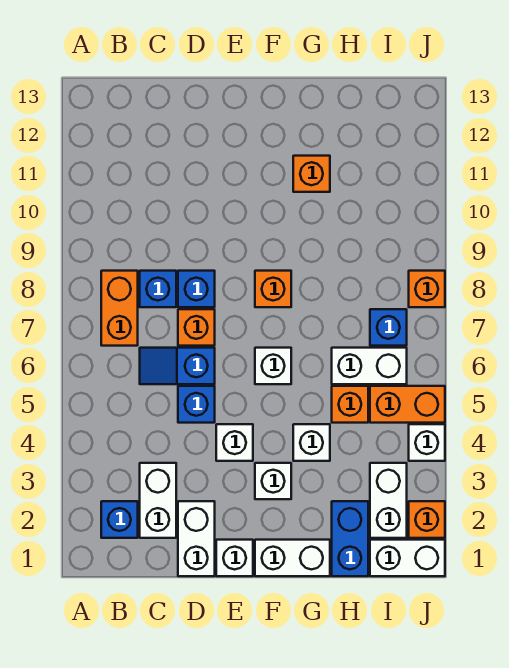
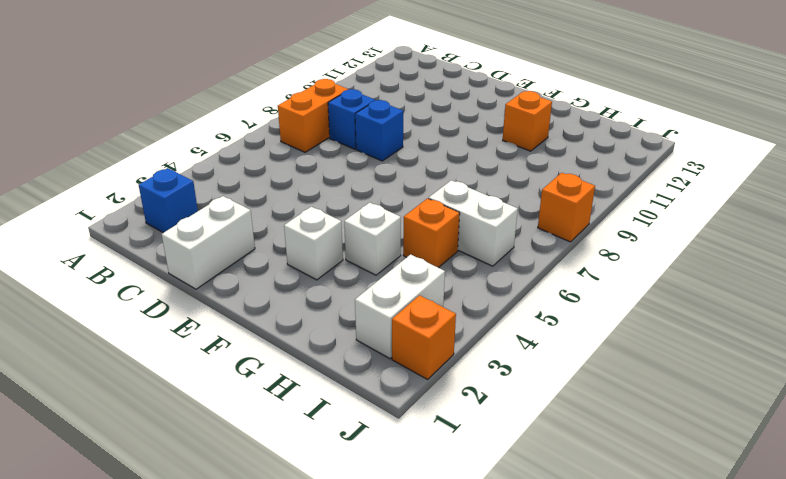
none -> white 1x2 brick [140,463,176,538]
none -> blue 1x2 slope [140,348,215,384]
none -> blue 1x1 brick [178,386,215,423]

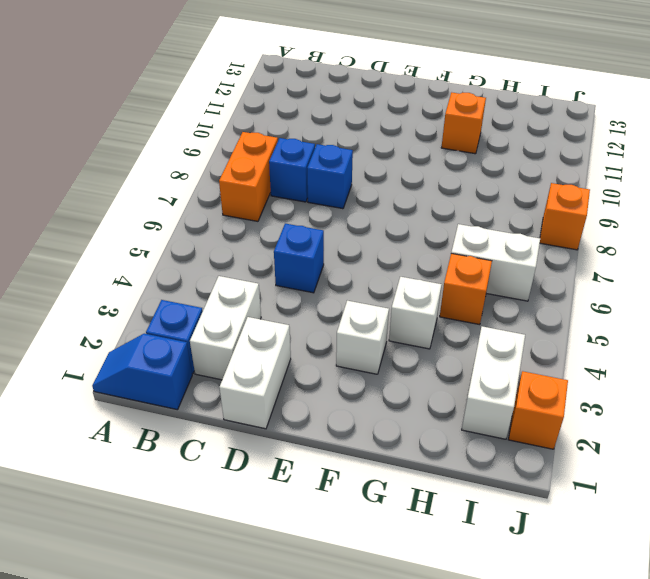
blue 1x2 slope [92,334,192,410] -> blue 1x2 slope moved to [140,348,215,384]
none -> orange 1x1 brick [178,309,215,346]
none -> white 1x1 brick [216,540,253,576]
none -> white 1x1 brick [216,424,253,461]

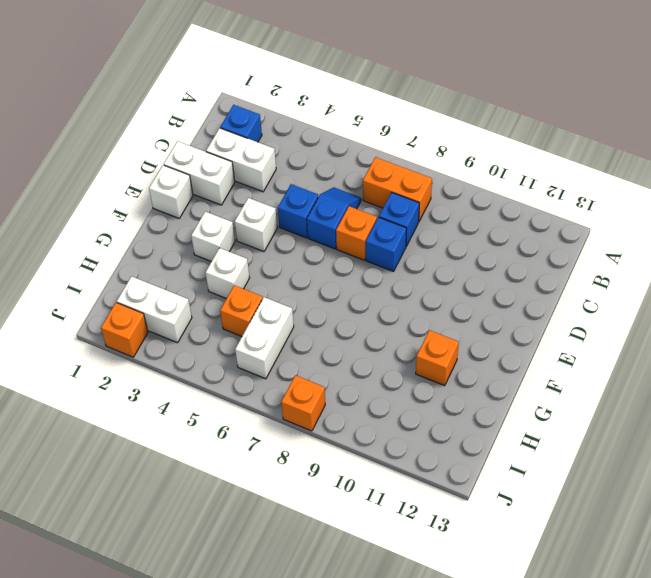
none -> white 1x2 brick [255,540,330,576]
none -> white 1x1 brick [255,348,291,384]
none -> orange 1x1 brick [255,271,291,307]

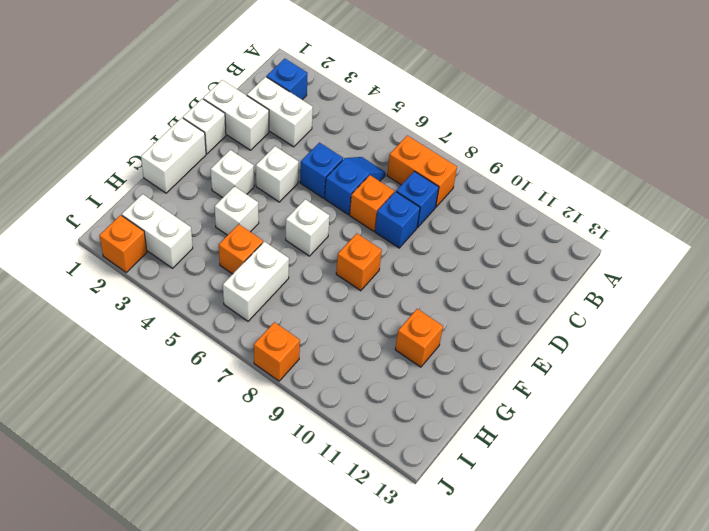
none -> blue 1x2 brick [332,501,368,576]
none -> white 1x2 brick [370,540,445,576]
none -> orange 1x2 brick [370,386,445,423]

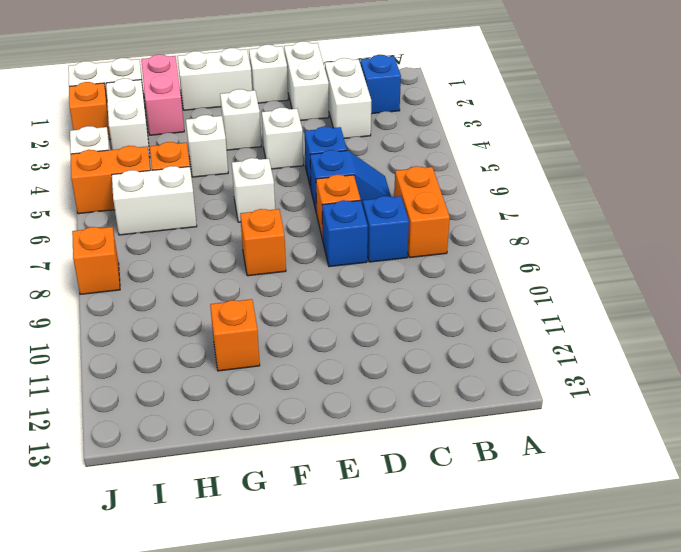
pink 1x2 brick [141,54,184,135] -> blue 1x2 brick [332,501,368,576]
none -> blue 1x1 brick [370,309,407,346]

